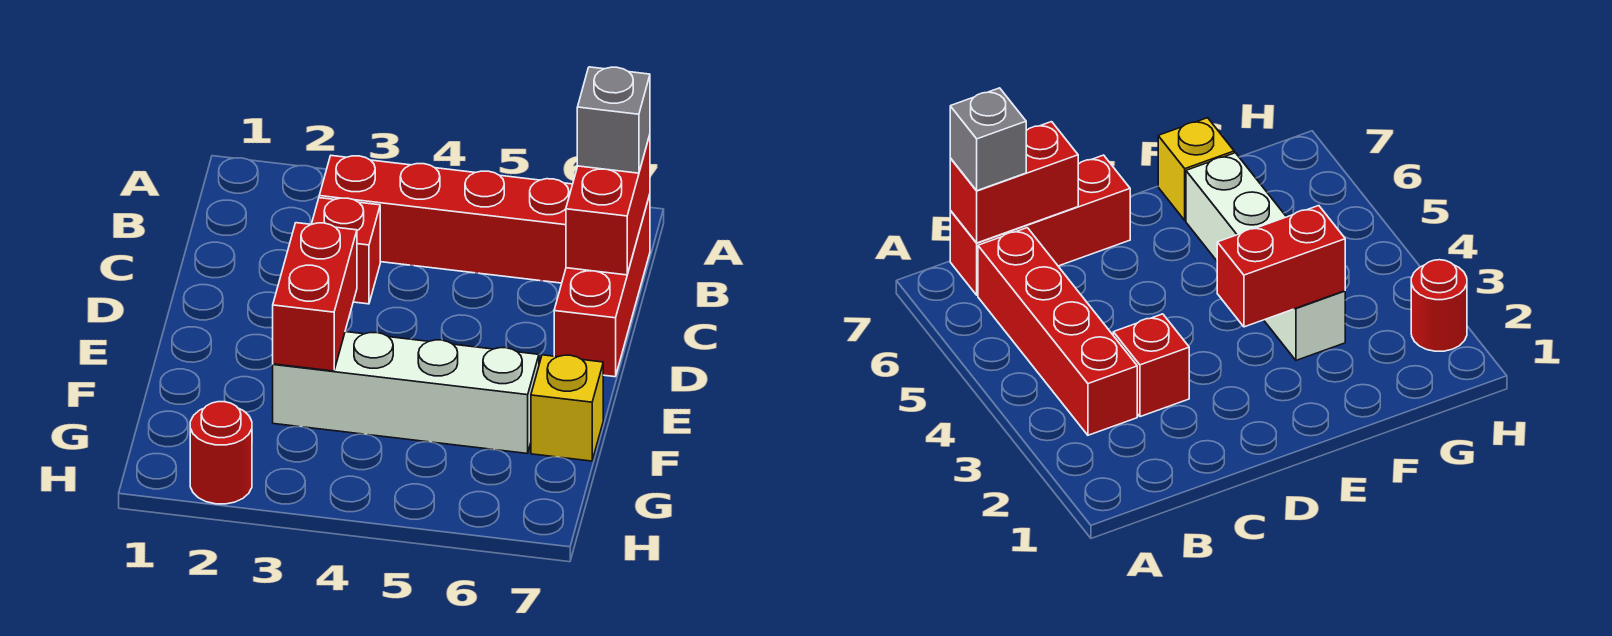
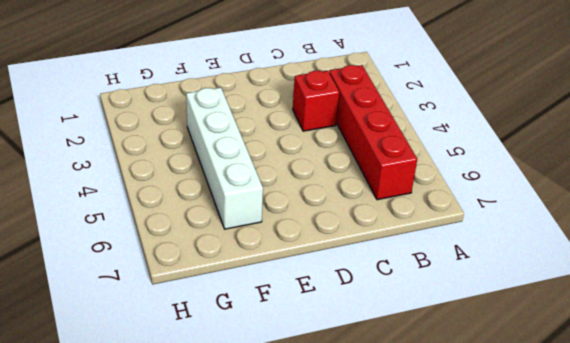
none -> red 1x3 brick [554,195,650,377]
none -> yellow 1x1 brick [531,355,603,461]

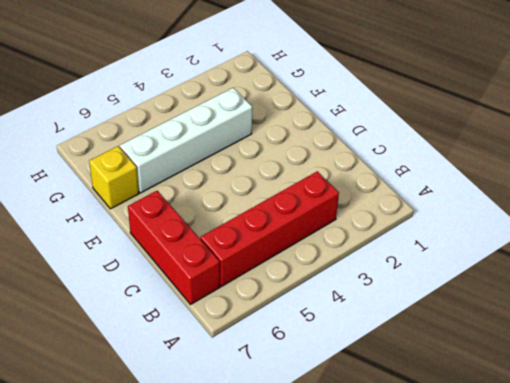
none -> red 1x1 brick [312,198,380,304]
none -> red 1x1 round brick [190,402,252,504]

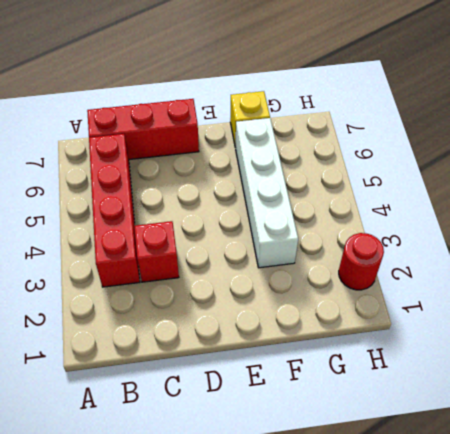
none -> red 1x2 brick [566,135,650,275]
none -> red 1x2 brick [273,223,357,371]

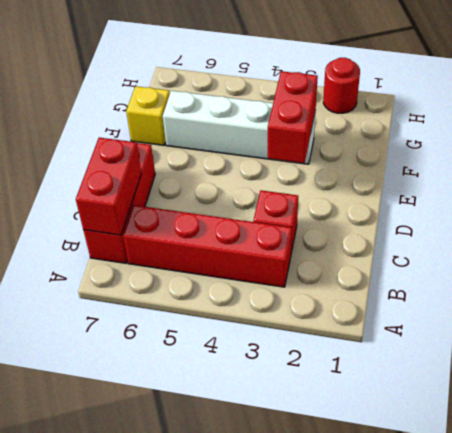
none -> grey 1x1 brick [577,67,650,173]

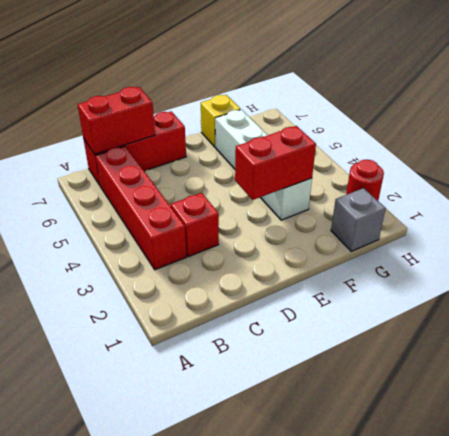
grey 1x1 brick [331,188,386,251] -> grey 1x1 brick moved to [577,67,650,173]

